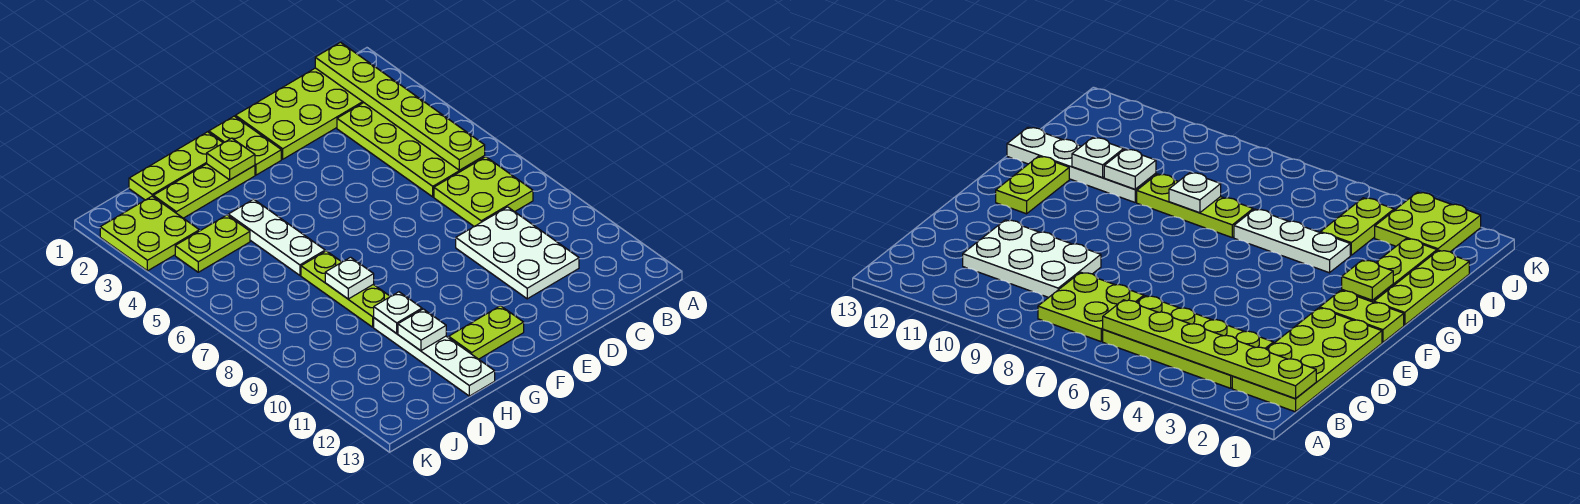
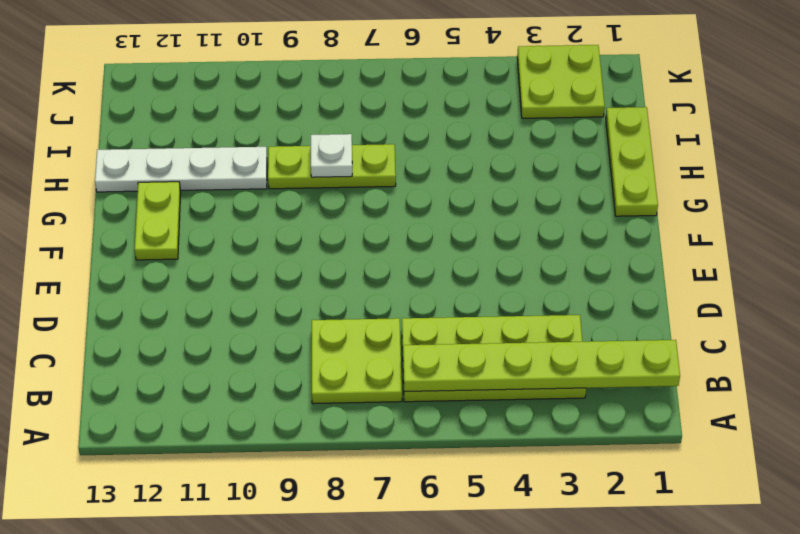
none -> lime 2x4 plate [235,68,364,159]
none -> white 2x3 plate [456,207,579,299]
none -> lime 1x2 plate [209,116,281,175]

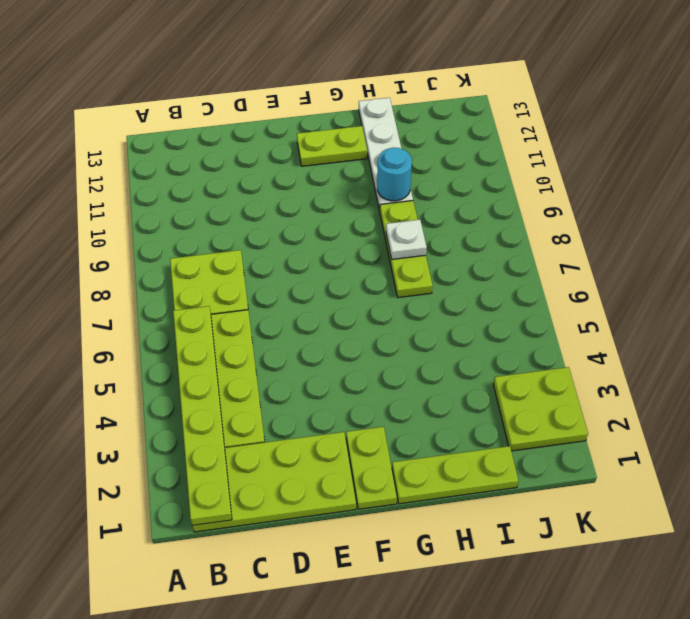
cyan 1x1 round brick [377,147,412,201] -> white 1x1 plate [374,292,422,333]
none -> white 2x3 plate [456,207,579,299]
none -> lime 1x3 plate [153,164,255,218]
none -> white 1x3 plate [228,199,325,275]

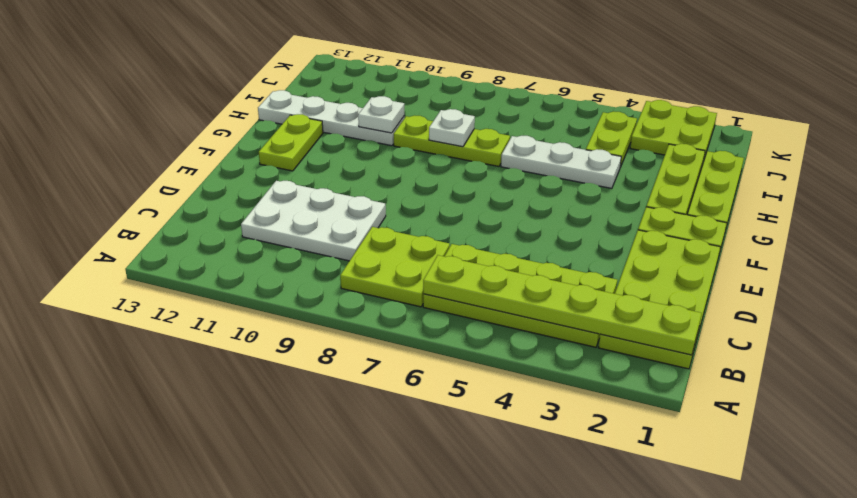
none -> lime 1x1 plate [207,138,255,180]
none -> white 1x1 plate [398,309,446,351]

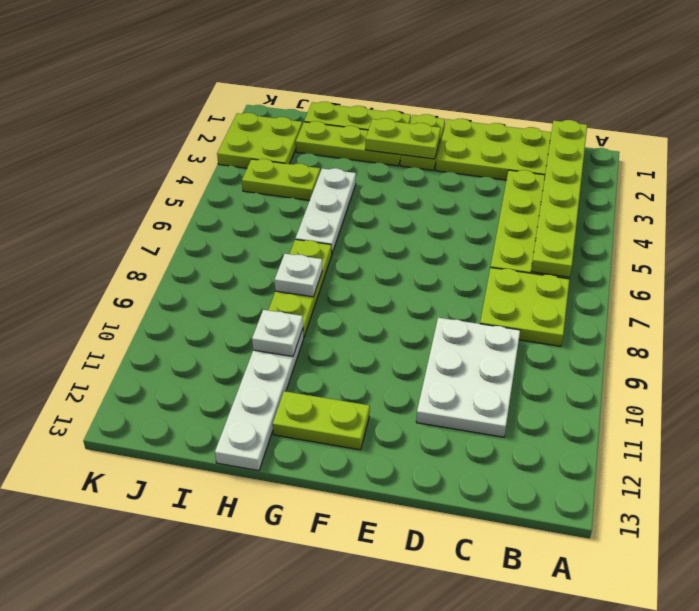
lime 1x2 plate [365,118,441,159] -> lime 1x1 plate [207,138,255,180]
none -> white 1x1 plate [398,309,446,351]

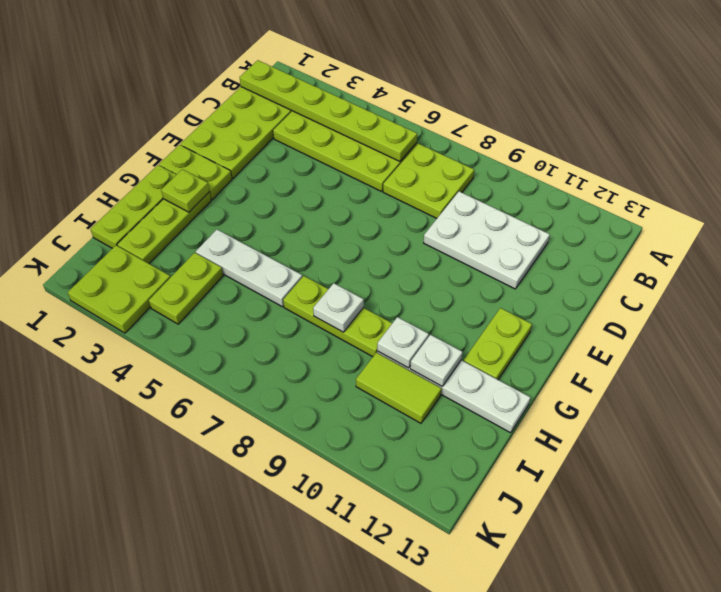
lime 1x2 tile [356,353,441,423] -> none

